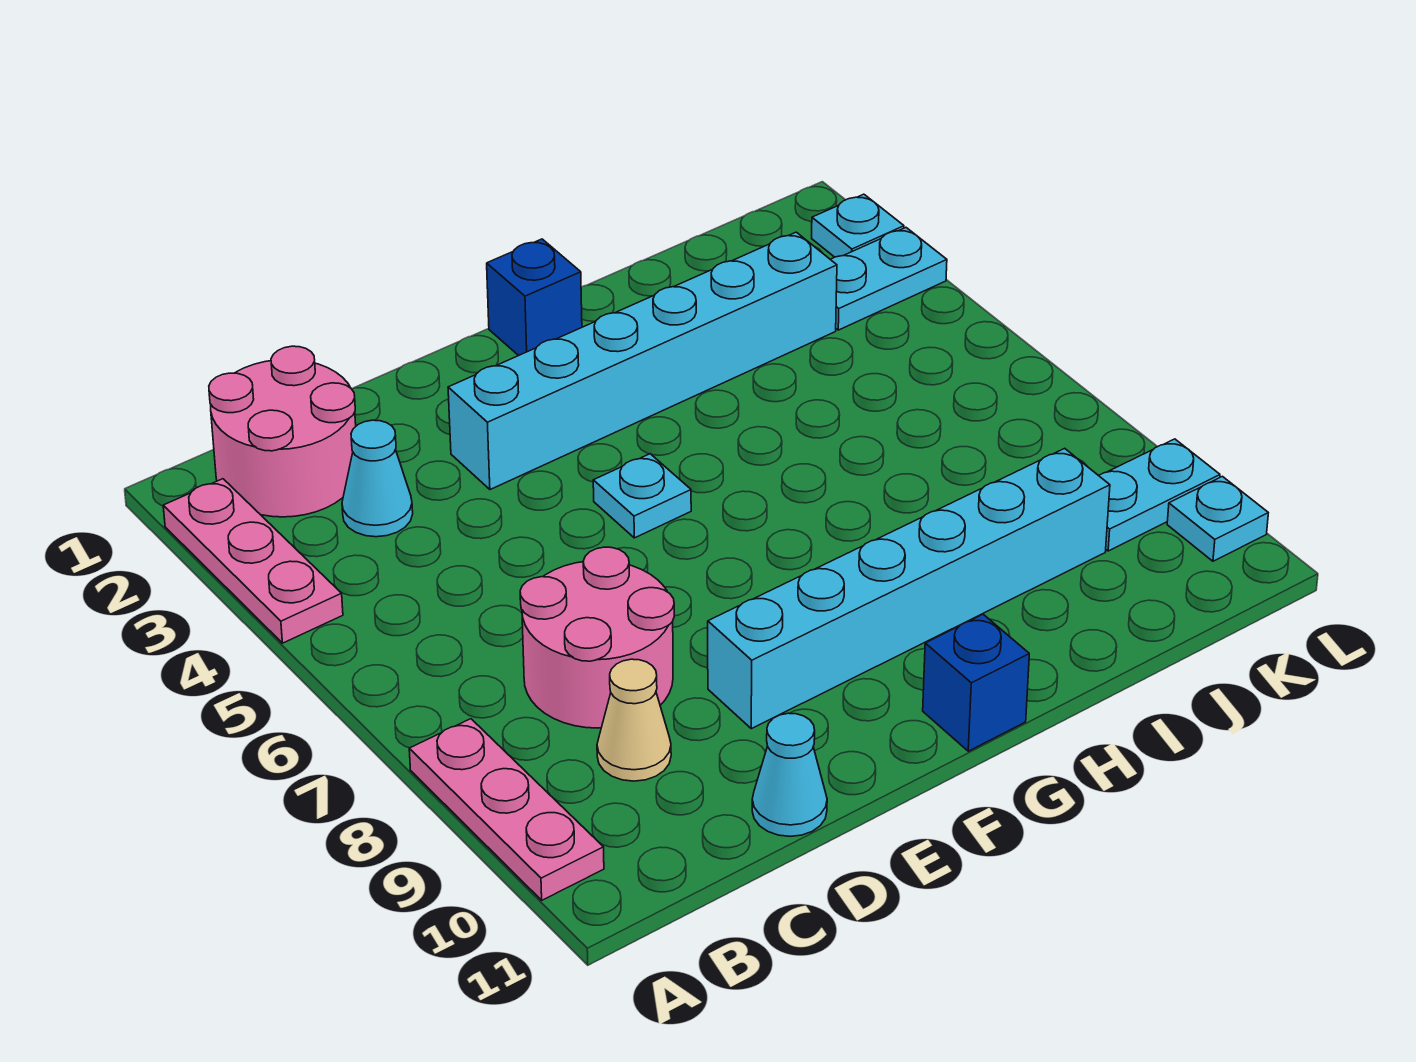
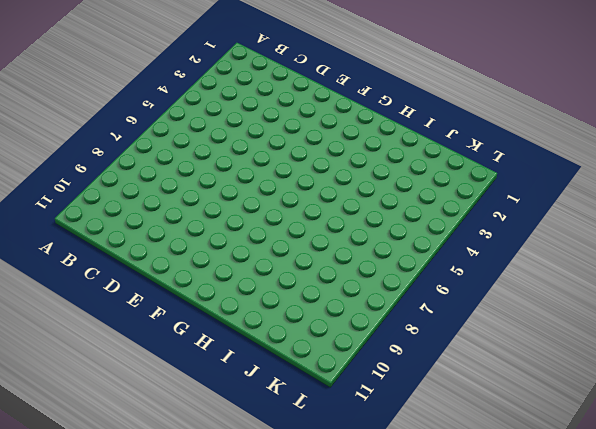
none -> pink 1x3 plate [163,479,343,643]
none -> pink 1x3 plate [409,719,604,900]
none -> pink 2x2 round brick [209,346,356,517]

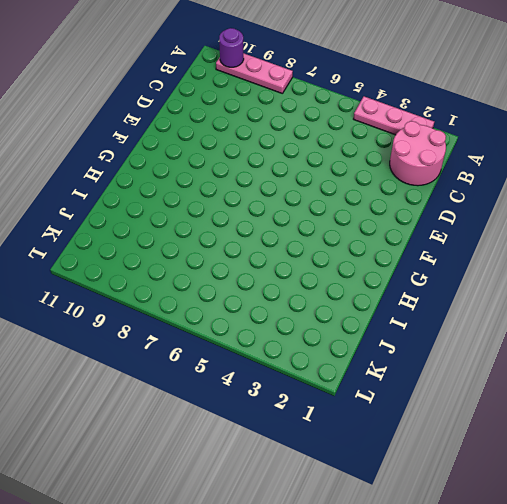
purple 1x1 round brick [219,28,244,67] -> none
none -> cyan 1x1 cone [342,420,413,537]
none -> pink 2x2 round brick [520,547,674,728]
none -> tan 1x1 cone [597,659,671,781]

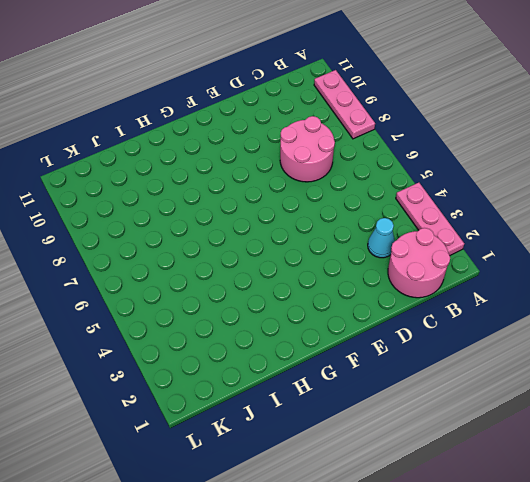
none -> tan 1x1 cone [597,659,671,781]
none -> cyan 1x1 cone [752,713,827,836]
none -> cyan 1x6 brick [448,232,837,490]

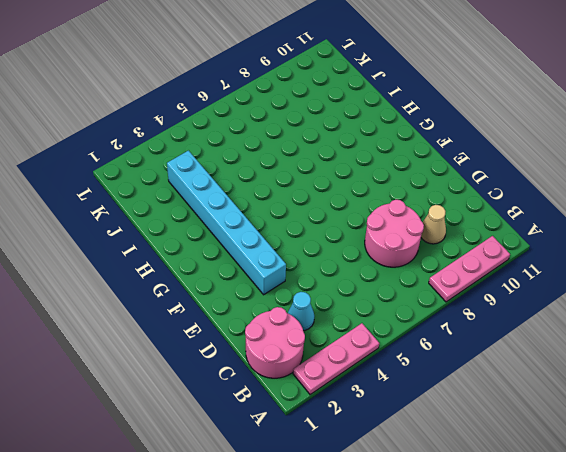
none -> cyan 1x1 cone [752,713,827,836]
none -> cyan 1x6 brick [708,448,1110,729]
none -> cyan 1x1 plate [593,454,691,538]

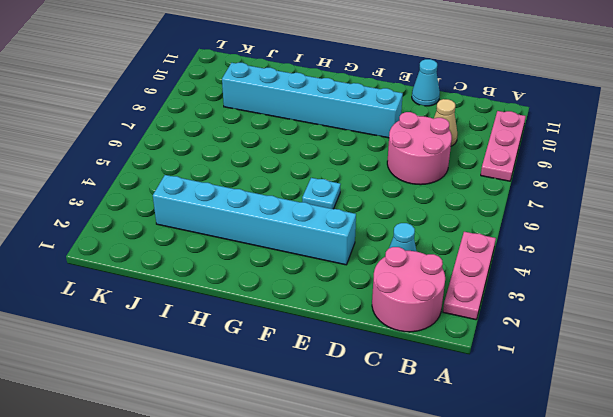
none -> blue 1x1 brick [487,239,582,356]
none -> blue 1x1 brick [923,614,1029,751]
none -> cyan 1x2 plate [830,228,947,330]

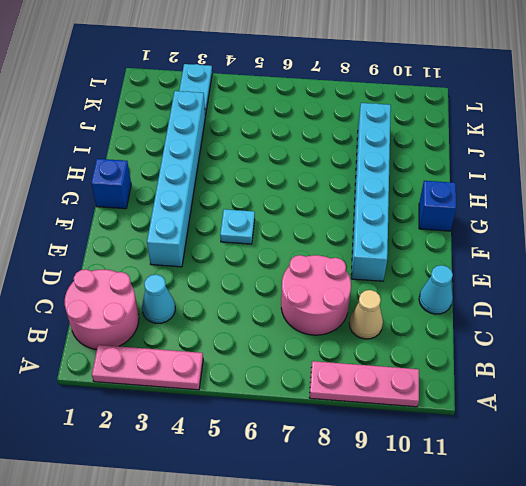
none -> cyan 1x2 plate [1098,439,1220,551]
none -> cyan 1x1 plate [812,194,904,257]
none -> cyan 1x1 plate [1167,476,1268,561]

